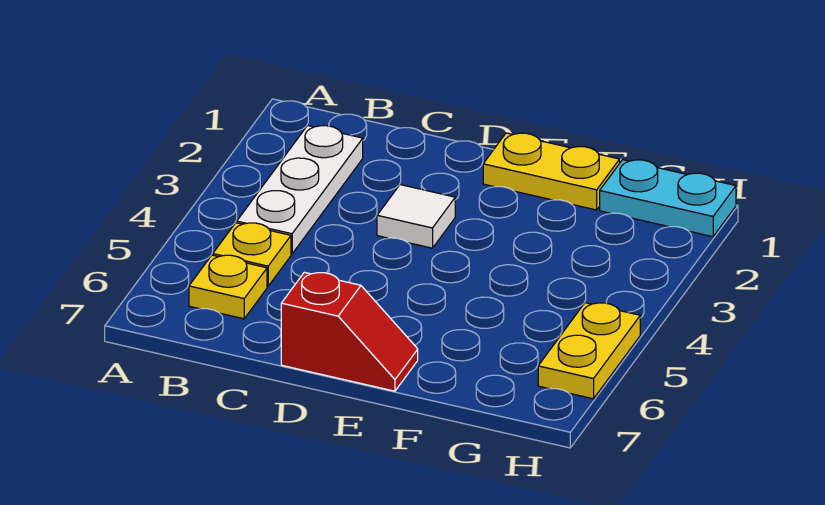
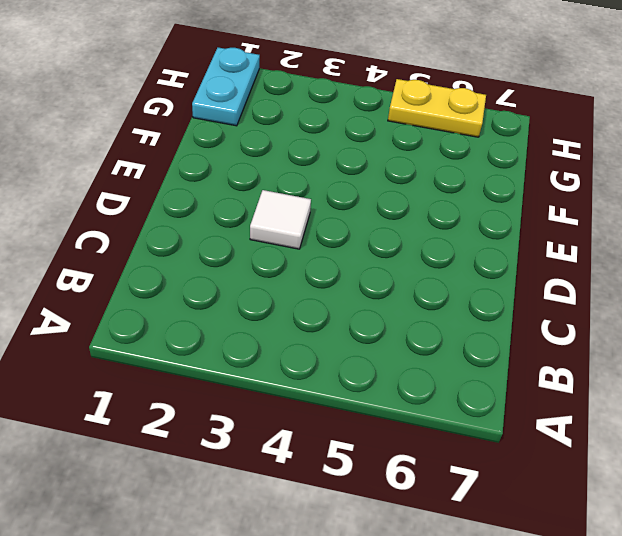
none -> white 1x3 plate [237,126,363,254]
none -> yellow 1x1 plate [213,223,291,286]

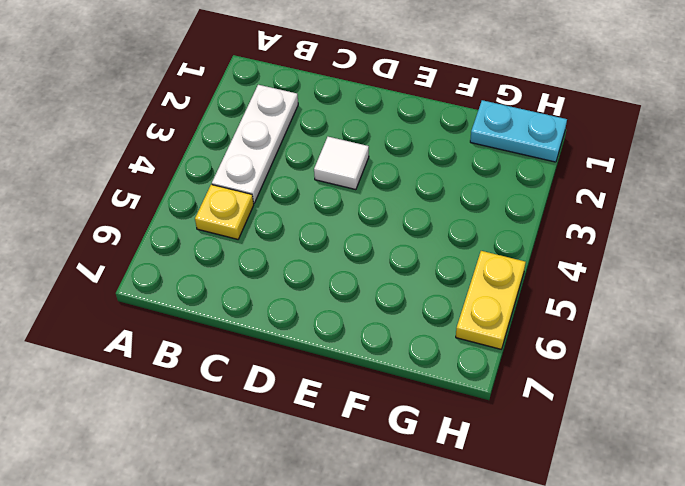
none -> yellow 1x1 plate [189,255,267,319]
none -> red 1x2 slope [281,272,418,391]

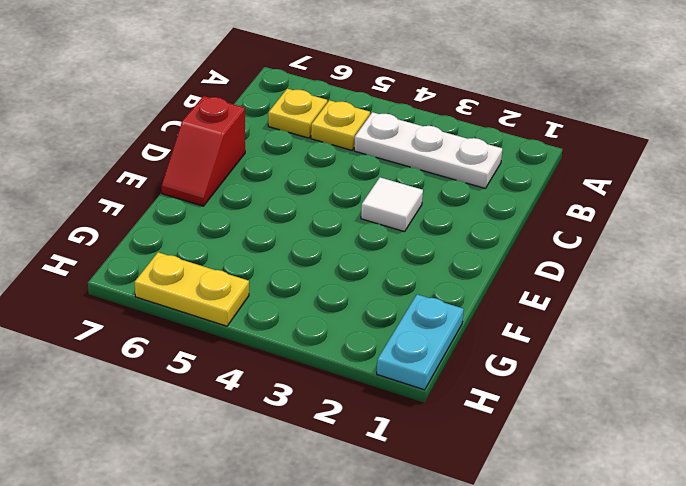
none -> yellow 1x2 plate [483,133,620,210]

